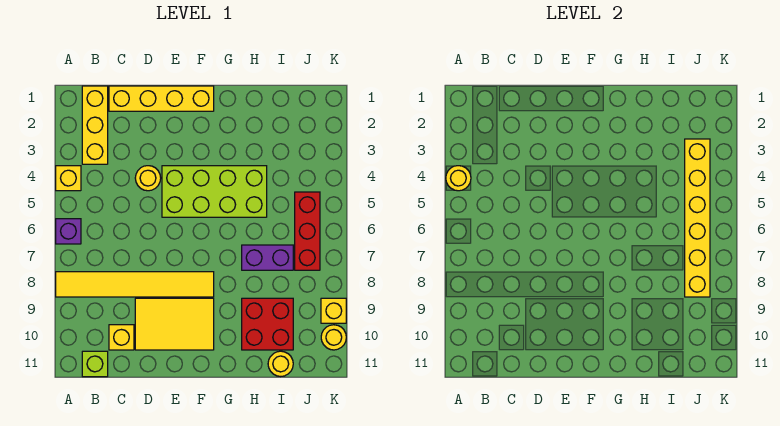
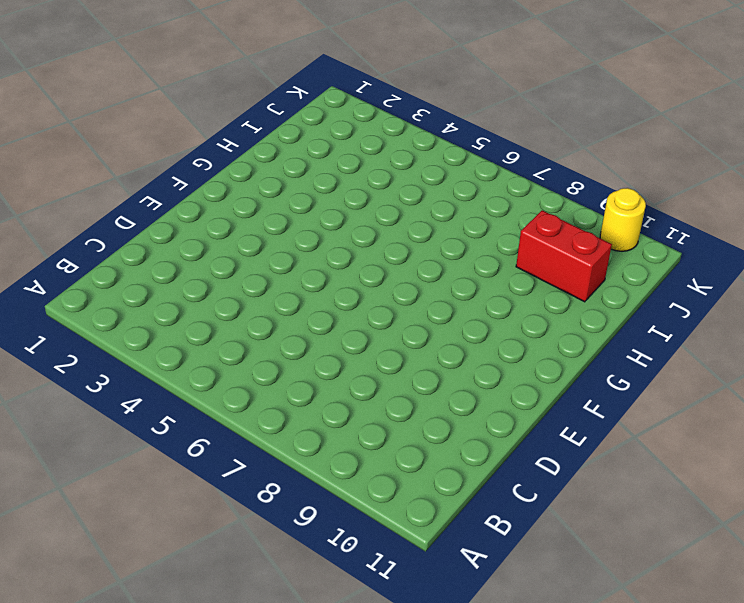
red 1x2 brick [516,210,612,302] -> red 2x2 brick [242,298,293,350]
none -> yellow 1x1 brick [56,166,81,191]
none -> purple 1x1 brick [56,219,81,244]
none -> yellow 1x6 tile [56,272,214,297]

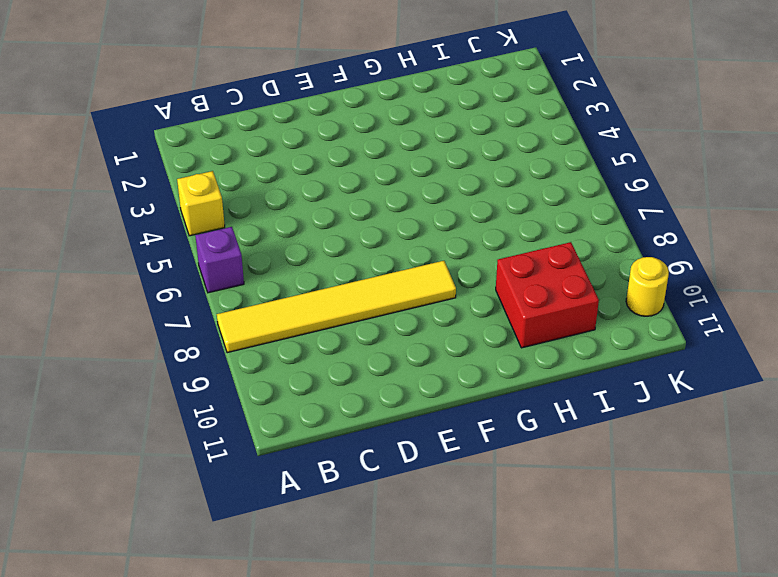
none -> yellow 1x3 brick [82,86,108,164]
none -> lime 1x1 brick [82,351,108,377]
none -> yellow 1x4 brick [109,86,214,111]

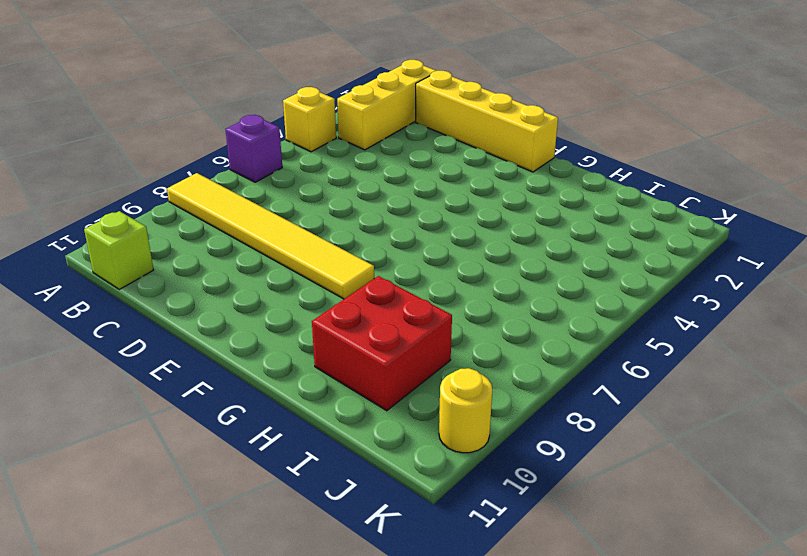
none -> yellow 1x1 brick [109,325,134,350]
none -> yellow 1x1 round brick [135,166,161,191]
none -> yellow 2x3 tile [135,298,214,350]

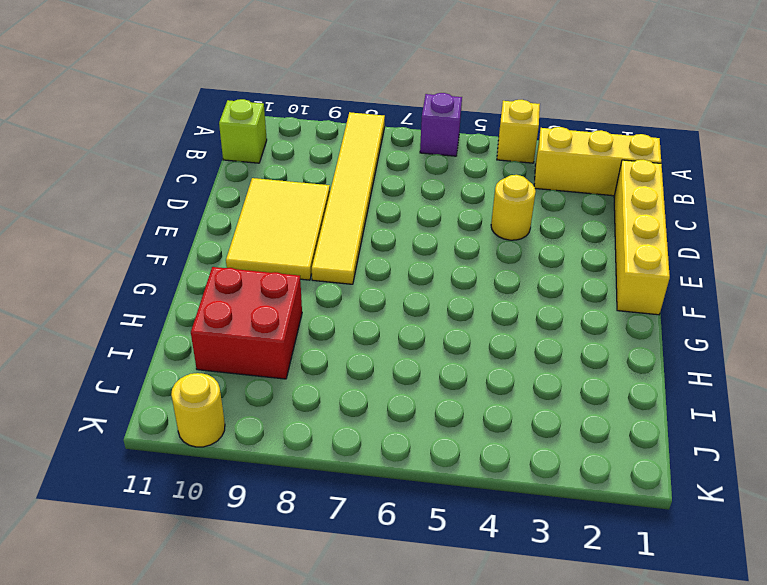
none -> yellow 1x1 brick [109,325,134,350]
none -> lime 2x4 brick [162,166,267,217]
none -> purple 1x2 brick [242,245,293,270]

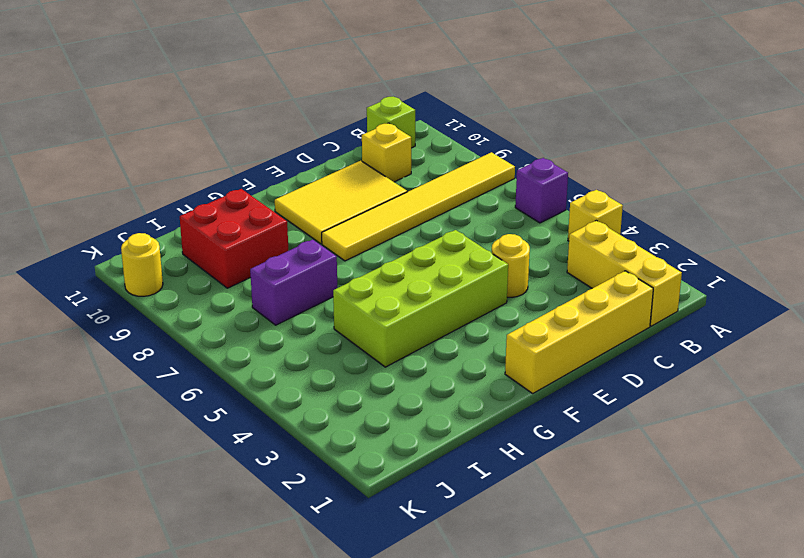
none -> yellow 1x1 round brick [268,351,293,377]
none -> red 1x3 brick [295,192,320,270]
none -> yellow 1x1 brick [321,298,346,323]

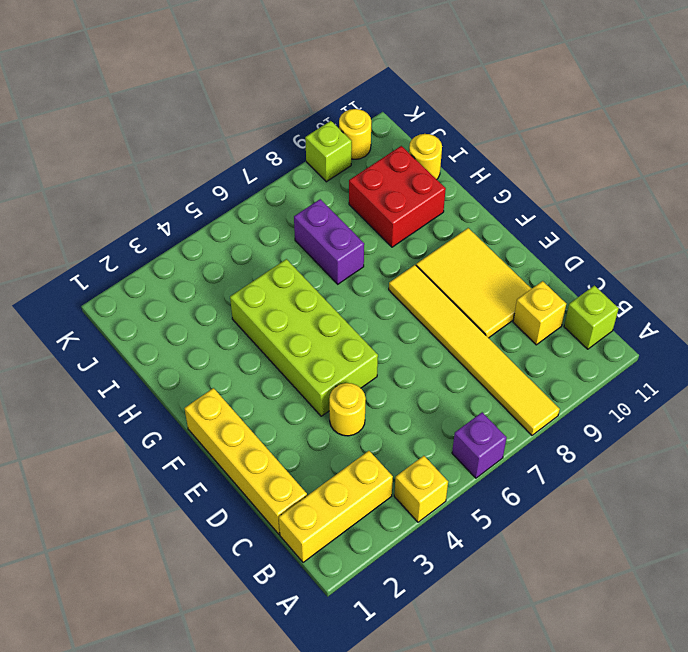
lime 1x1 brick [305,121,352,182] -> yellow 1x1 brick [321,298,346,323]
none -> red 1x3 brick [295,192,320,270]
none -> yellow 1x1 round brick [446,166,471,191]
none -> yellow 1x6 brick [685,139,710,297]

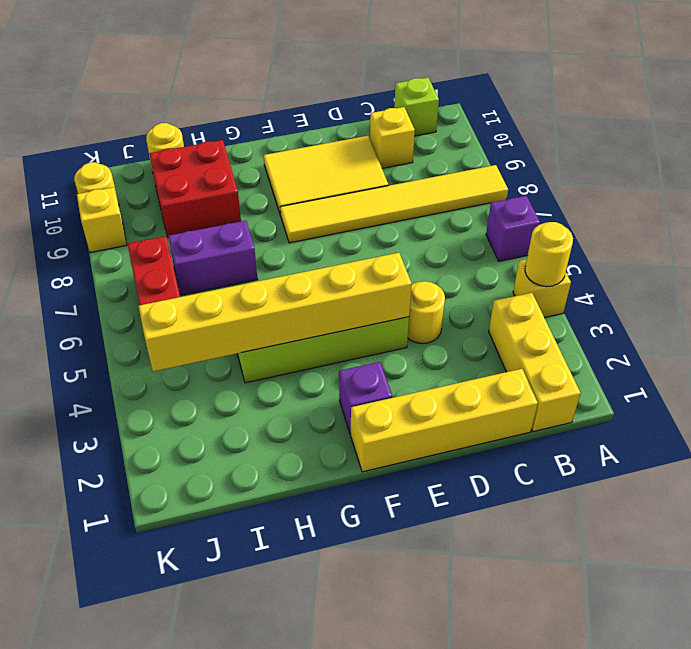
yellow 1x6 brick [138,253,412,371] -> yellow 1x6 brick turned to [685,139,710,297]
purple 1x1 brick [339,362,392,434] -> none

